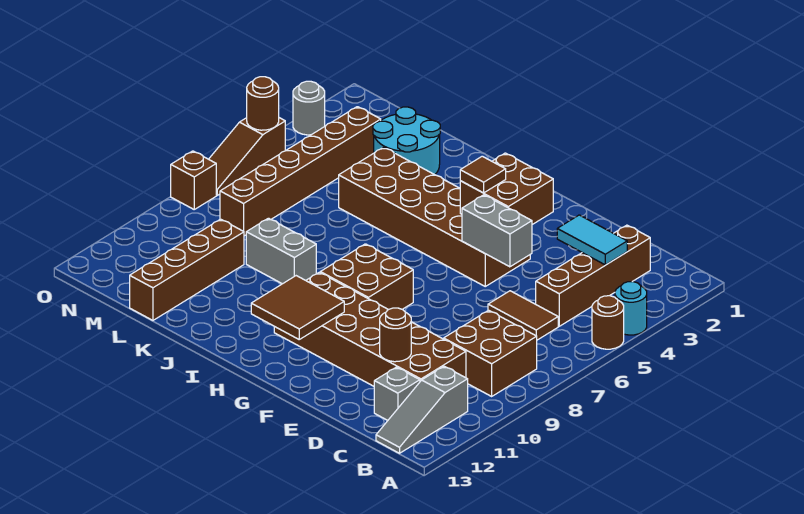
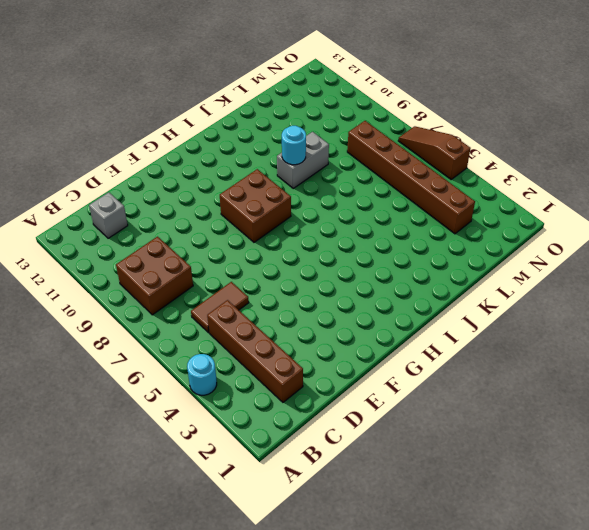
cyan 1x1 round brick [282,126,306,165] -> none
none -> brown 1x1 round brick [592,296,624,349]
none -> grey 1x3 slope [376,366,468,453]
none -> brown 2x6 brick [274,272,466,386]

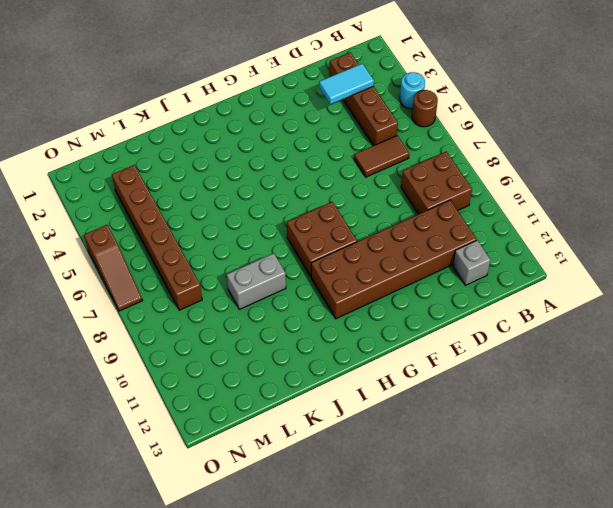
none -> grey 1x3 slope [376,366,468,453]
none -> brown 2x6 brick [339,147,530,286]
none -> cyan 2x2 round brick [373,107,440,175]

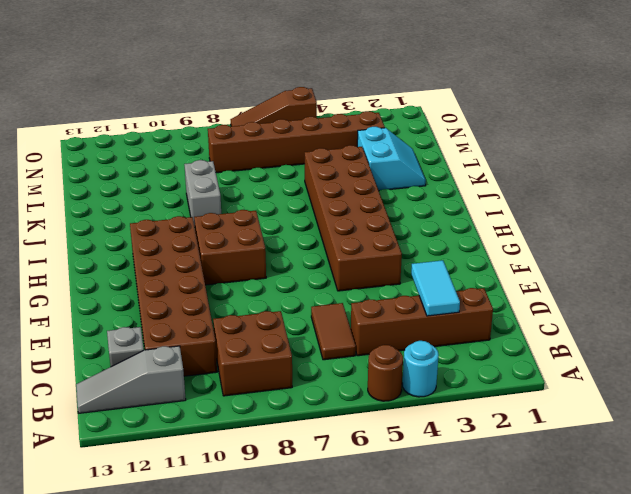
cyan 2x2 slope [357,127,426,191] -> cyan 2x2 round brick [373,107,440,175]
none -> brown 1x4 brick [130,219,244,320]
none -> grey 1x1 round brick [293,81,325,135]
none -> brown 1x1 brick [171,151,216,209]

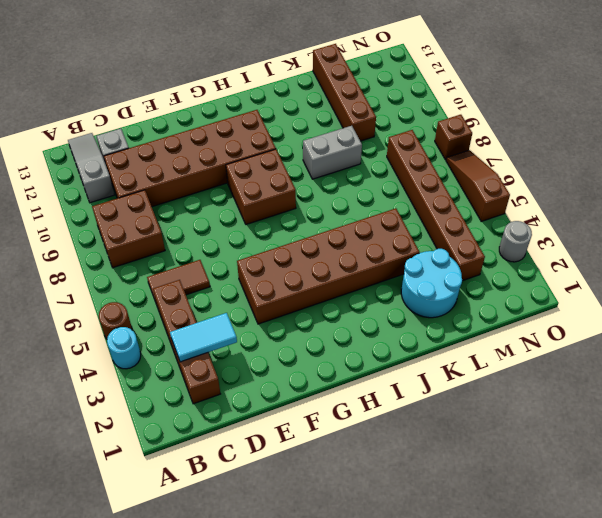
none -> brown 1x1 round brick [380,308,411,362]
none -> grey 1x2 brick [462,195,532,267]
none -> brown 2x2 brick [460,153,553,225]

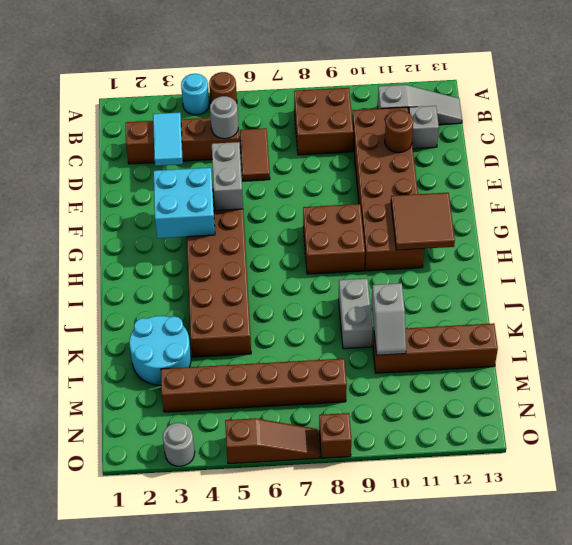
grey 1x1 round brick [210,96,238,139] -> none
cyan 2x2 brick [154,168,215,238] -> brown 2x2 brick [460,153,553,225]
grey 1x2 slope [372,283,406,355] -> none
none -> brown 1x1 round brick [247,77,279,130]
none -> brown 1x1 tile [460,156,506,193]

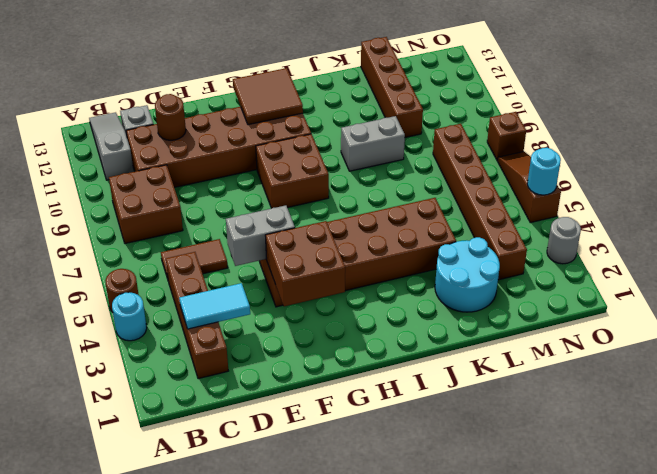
cyan 1x1 round brick [527,148,561,195] -> brown 1x1 round brick [247,77,279,130]
none -> brown 1x1 tile [460,156,506,193]

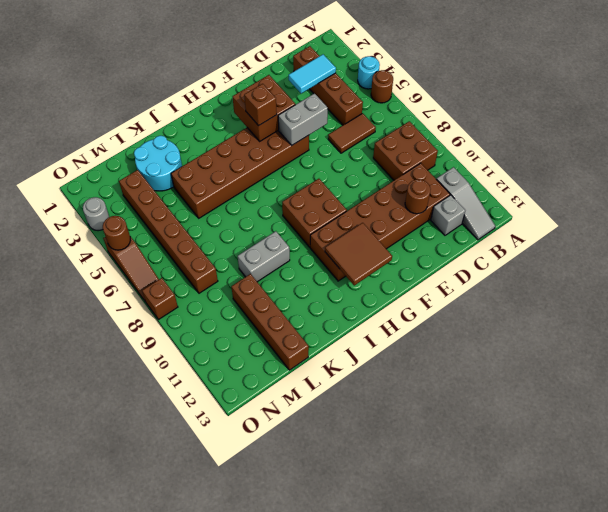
brown 1x1 brick [244,84,277,126] -> brown 1x1 tile [460,156,506,193]

